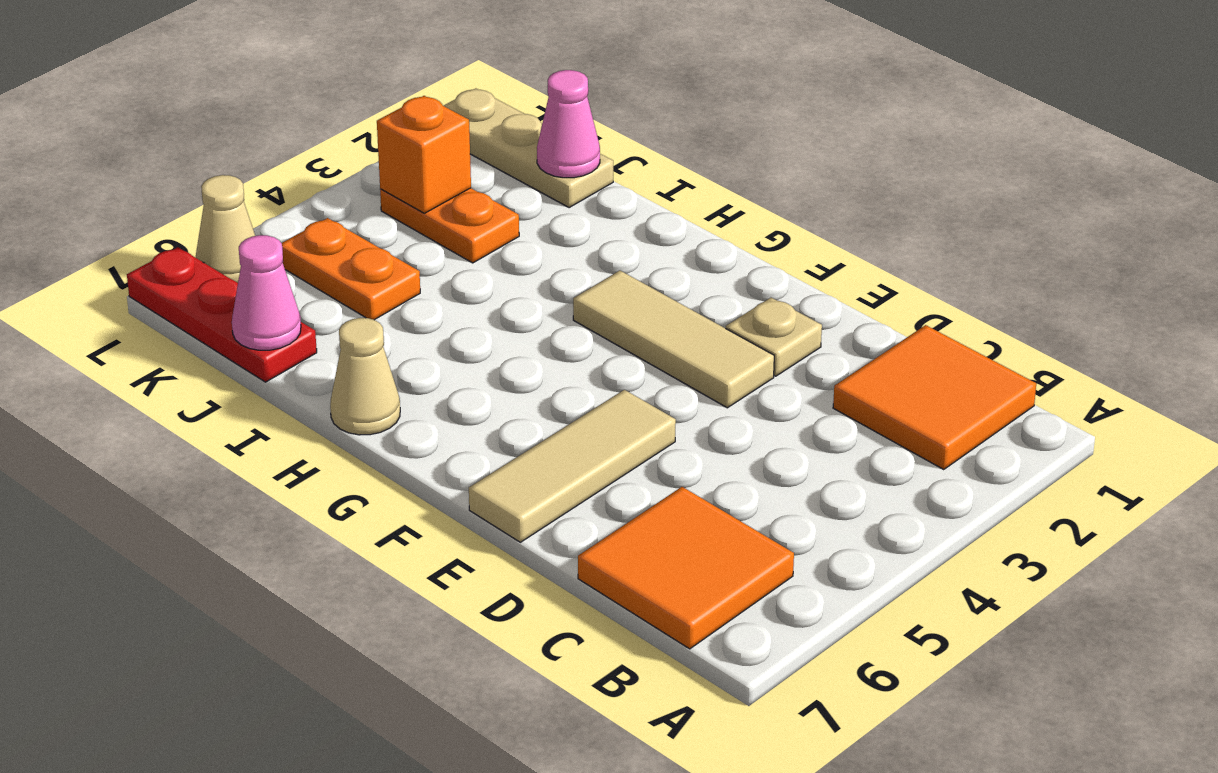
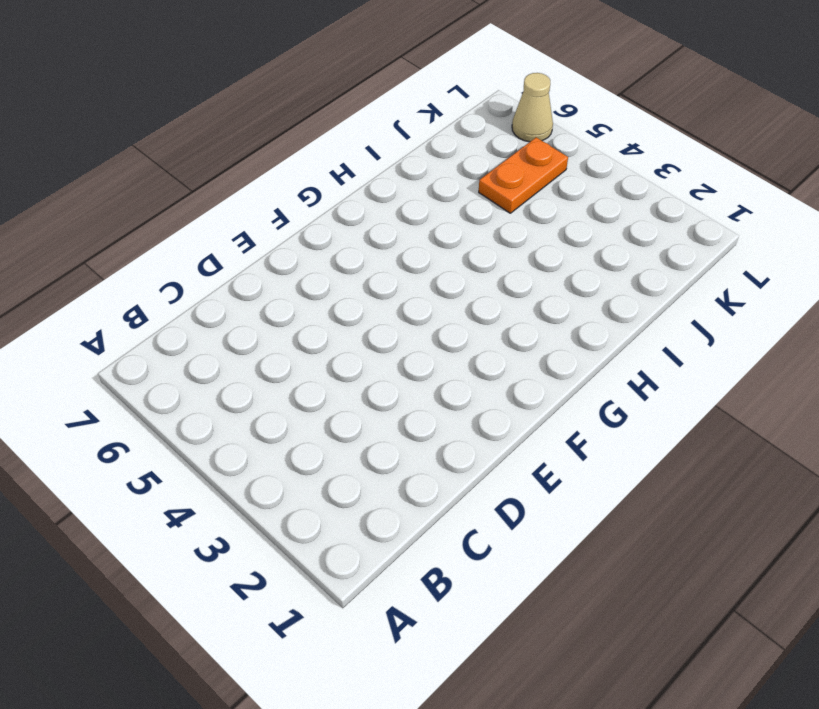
none -> orange 2x2 tile [833,325,1036,470]
none -> orange 2x2 tile [578,487,794,649]
none -> tan 1x1 plate [726,298,822,376]

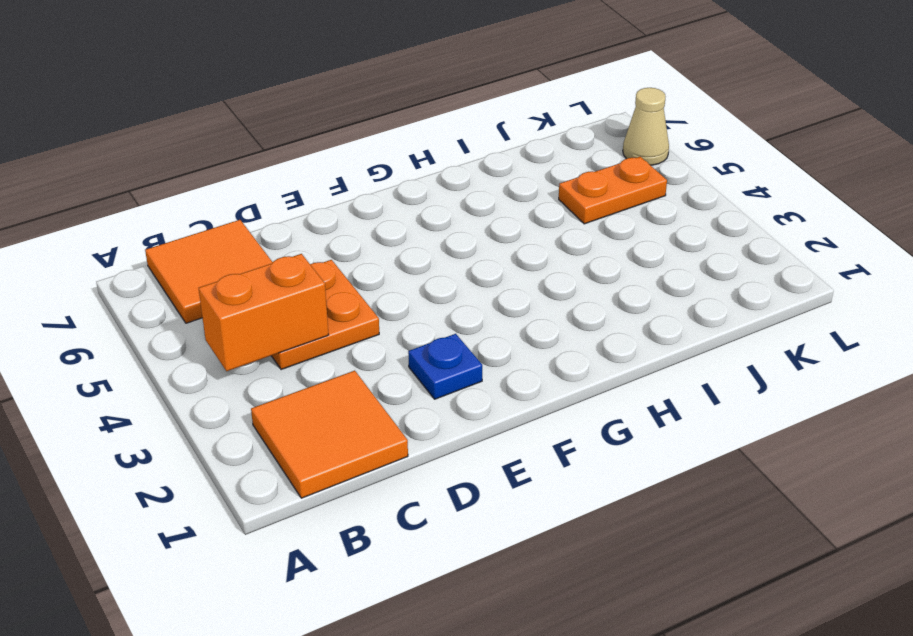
orange 1x2 brick [199,254,328,371] -> none
orange 2x2 plate [272,260,379,370] -> none
blue 1x1 plate [408,334,482,399] -> tan 1x1 plate [726,298,822,376]
none -> tan 1x3 tile [573,270,774,408]
none -> tan 1x3 tile [469,390,676,542]
none -> tan 1x1 cone [330,318,400,435]

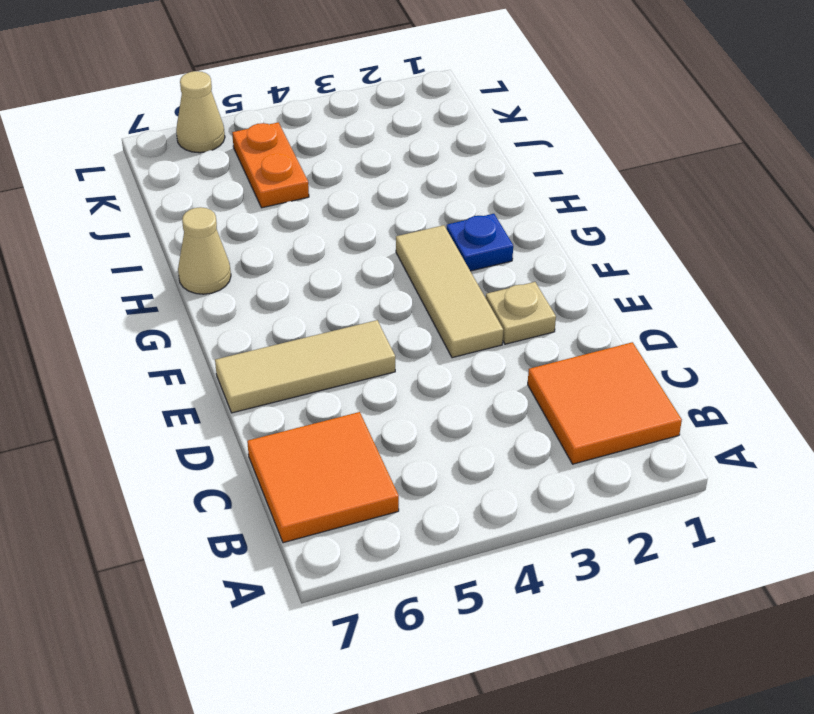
blue 1x1 plate [446,214,513,271] -> none
none -> tan 1x3 plate [444,89,613,208]
none -> orange 1x2 plate [380,188,519,263]
none -> red 1x3 plate [127,247,317,382]

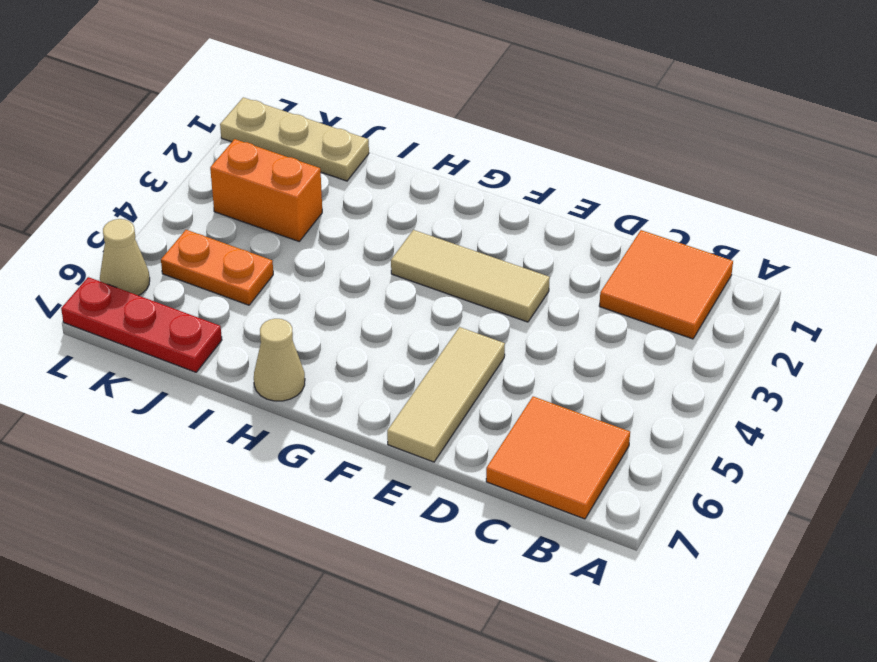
orange 1x2 brick [210,139,322,241] -> orange 1x2 plate [380,188,519,263]
none -> tan 1x1 plate [726,298,822,376]
none -> pink 1x1 cone [537,70,600,178]
none -> pink 1x1 cone [232,235,301,350]

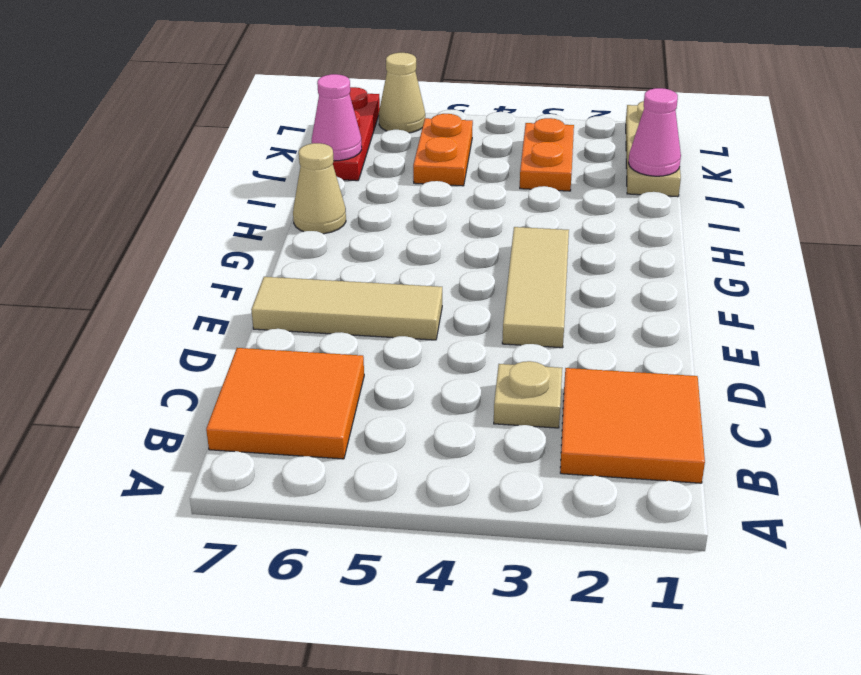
tan 1x1 plate [494,361,562,428] -> tan 1x1 plate moved to [726,298,822,376]
none -> orange 1x1 brick [377,96,471,213]

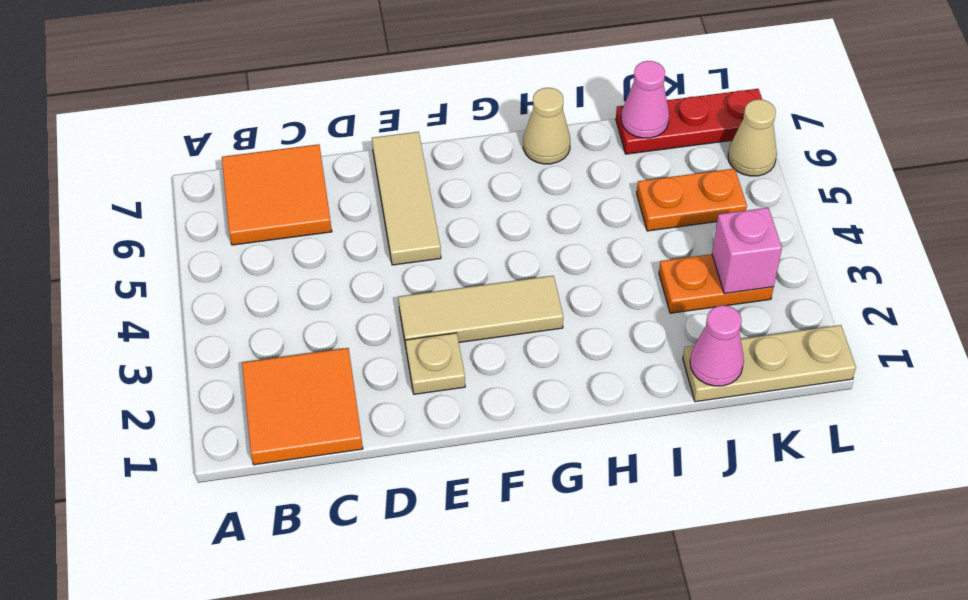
pink 1x1 brick [712,208,782,294] -> orange 1x1 brick [377,96,471,213]

